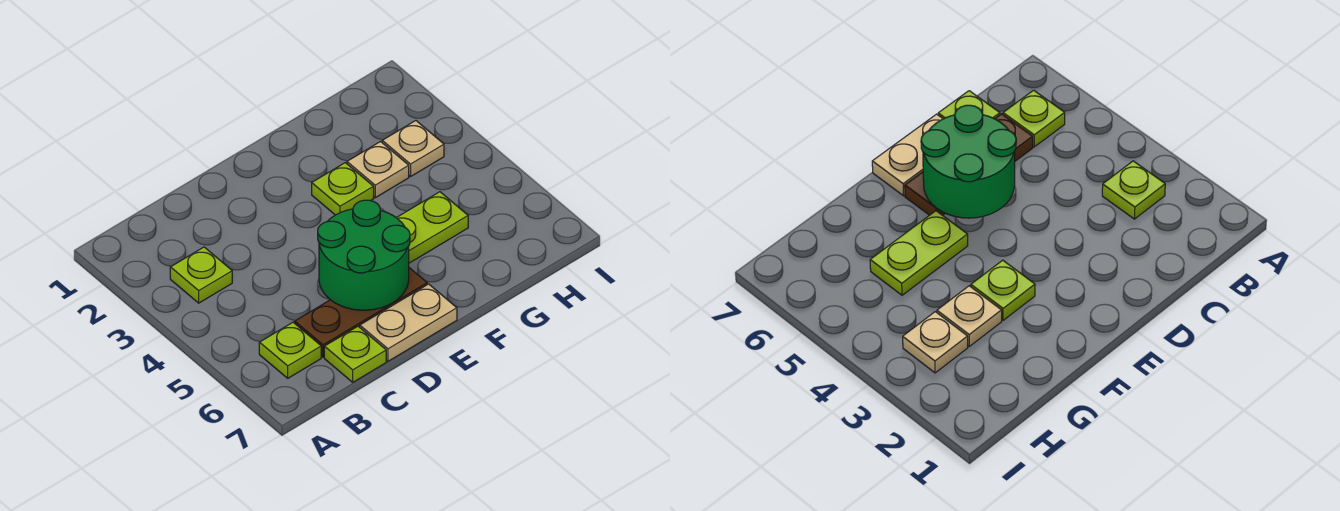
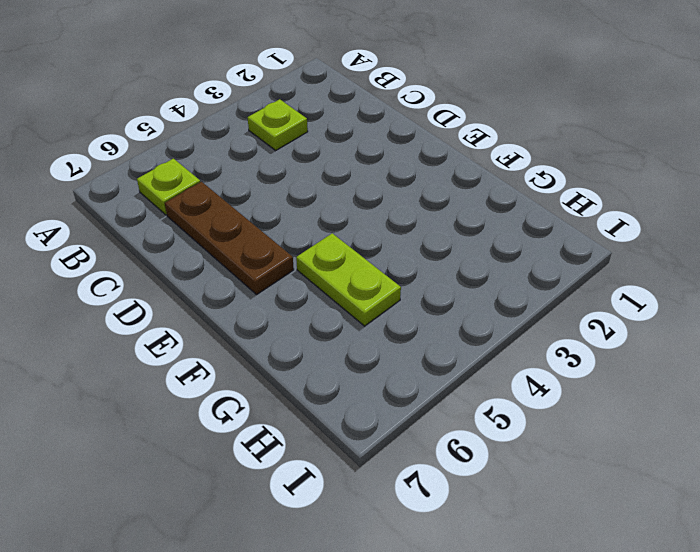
none -> lime 1x1 plate [324,326,386,382]
none -> tan 1x2 plate [360,284,457,361]

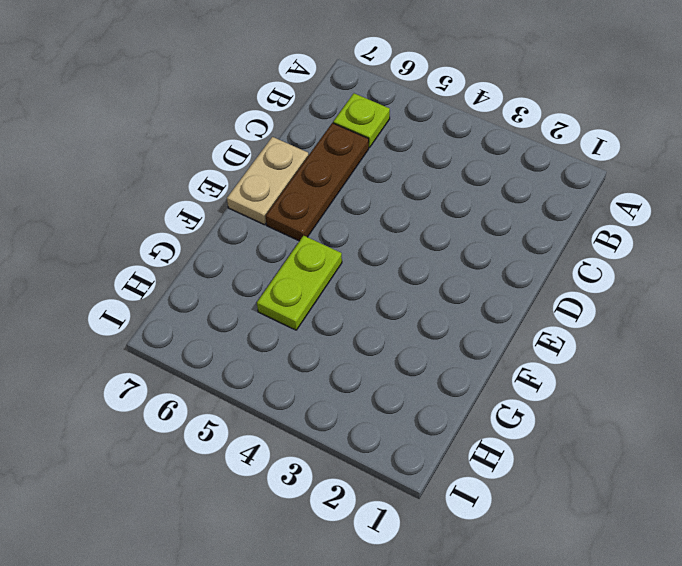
none -> lime 1x1 plate [170,247,232,303]
none -> lime 1x1 plate [324,326,386,382]

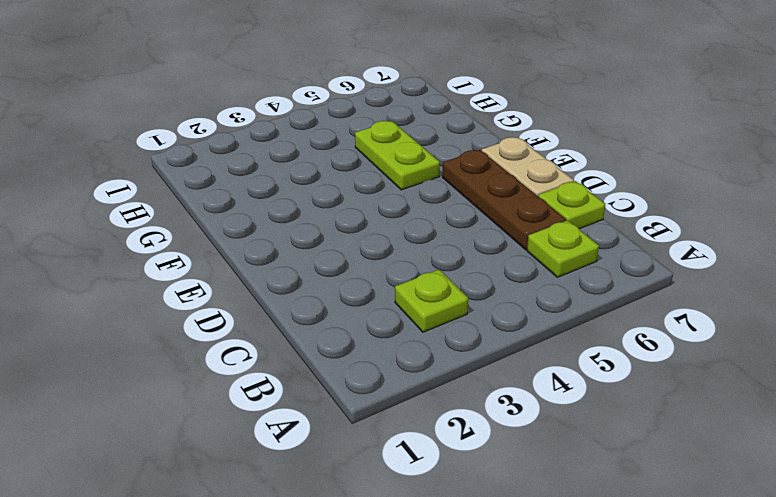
none -> lime 1x1 plate [312,163,374,215]
none -> tan 1x1 plate [347,142,409,198]

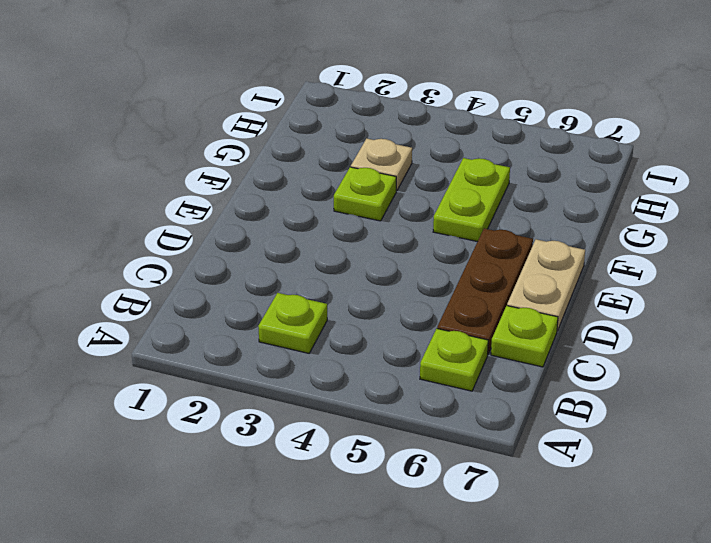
none -> tan 1x1 plate [382,121,444,177]
none -> green 2x2 round brick [318,200,410,310]

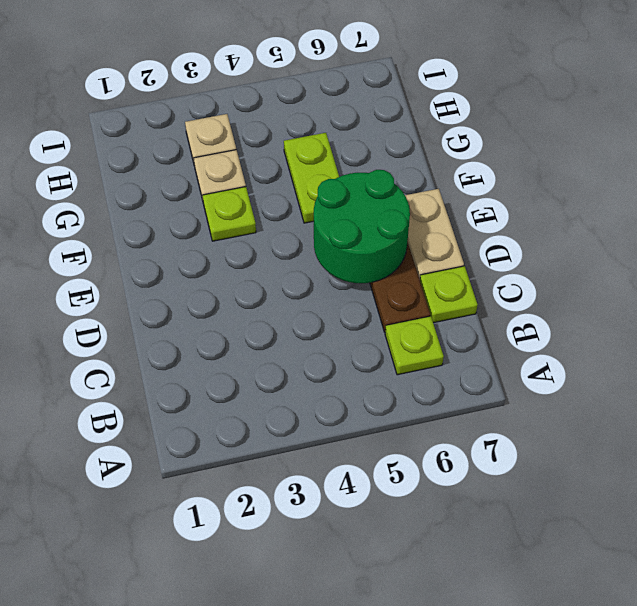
none -> lime 1x1 plate [170,247,232,303]

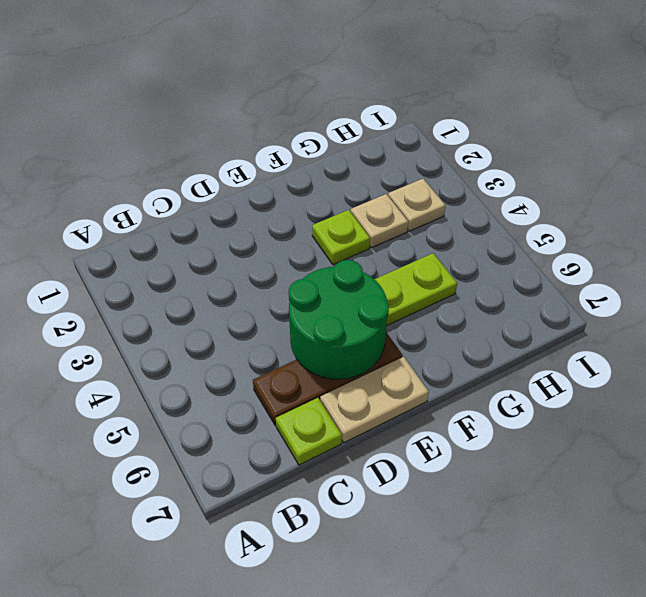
none -> lime 1x1 plate [170,247,232,303]
none -> lime 1x1 plate [259,322,321,378]

